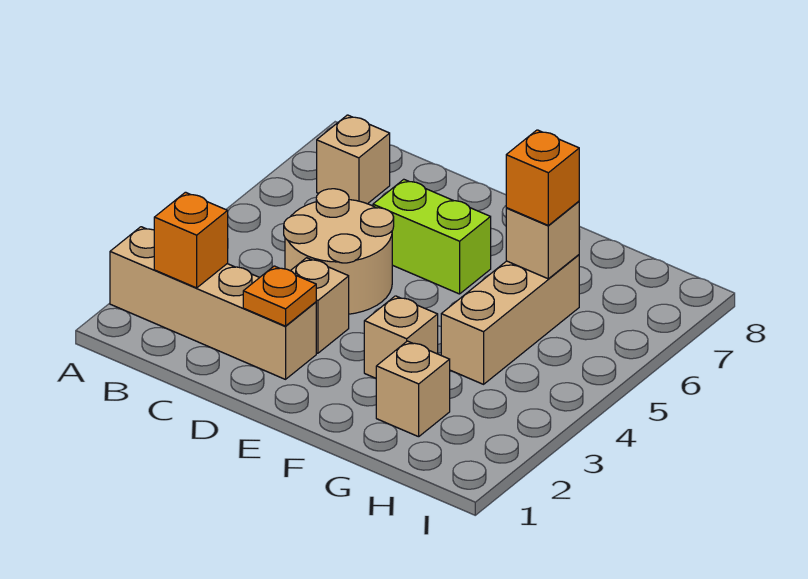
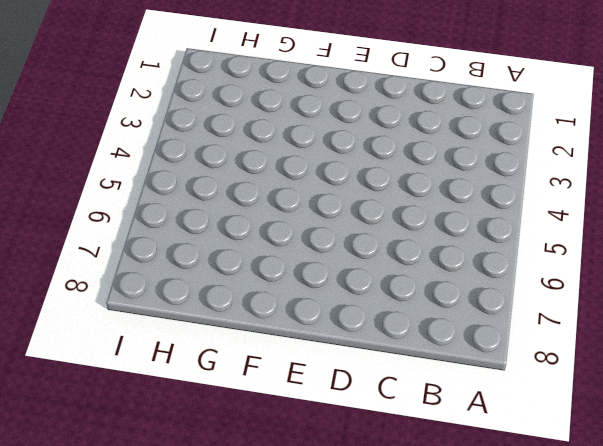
none -> tan 1x4 brick [110,227,316,379]
none -> tan 1x1 brick [317,115,390,204]
none -> tan 2x2 round brick [284,189,394,314]

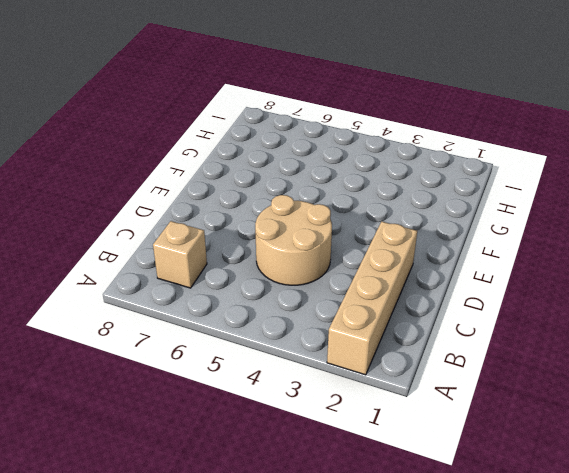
none -> tan 1x1 brick [291,258,349,353]
none -> lime 1x2 brick [373,179,491,294]
none -> tan 1x1 brick [364,296,438,378]

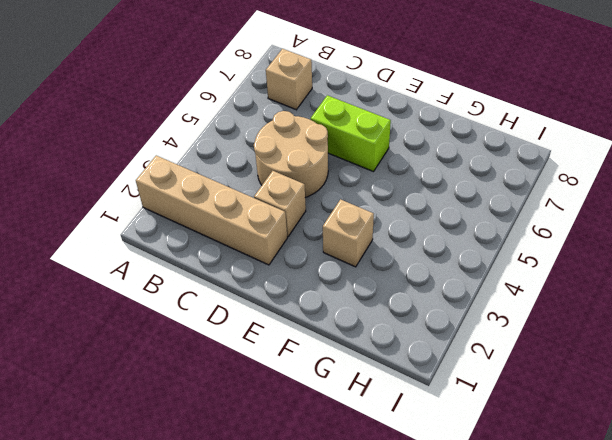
none -> tan 1x1 brick [376,341,450,437]
none -> tan 1x3 brick [441,255,579,384]
none -> orange 1x1 brick [154,192,228,288]

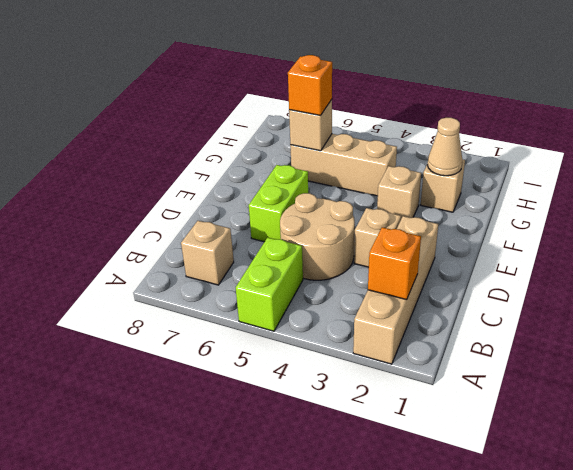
lime 1x2 brick [236,237,303,331] -> none
tan 1x1 cone [428,118,462,176] -> none
none -> orange 1x1 plate [243,266,316,326]

